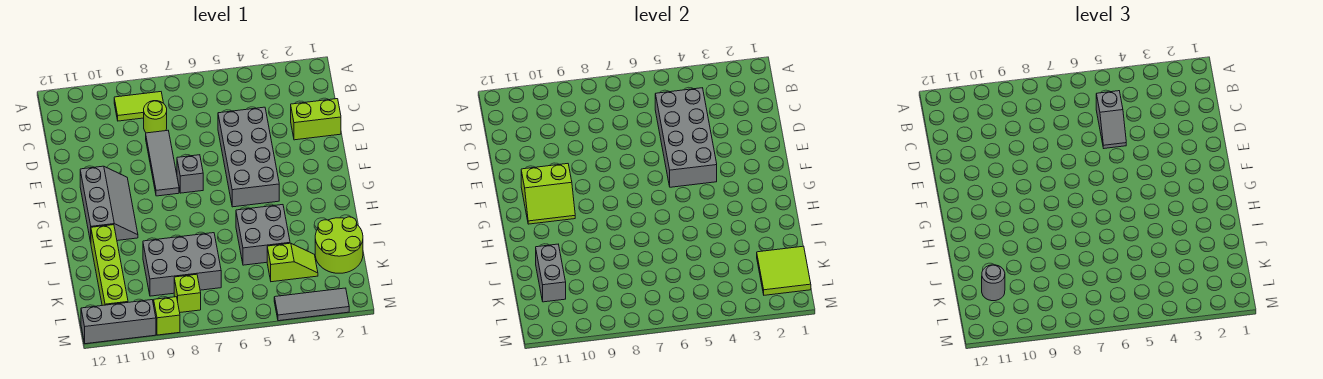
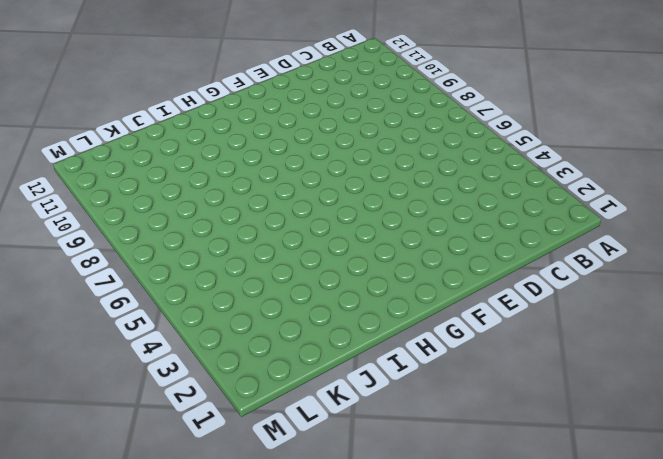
none -> lime 1x2 tile [114,92,163,121]
none -> lime 1x1 round brick [144,101,167,133]
none -> lime 1x2 brick [291,99,341,140]

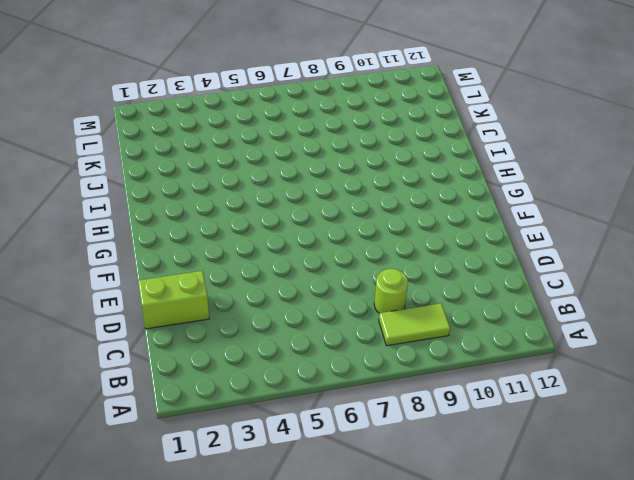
none -> grey 2x4 brick [218,107,279,207]
none -> grey 1x3 tile [146,130,179,196]
none -> grey 1x1 brick [177,155,203,193]

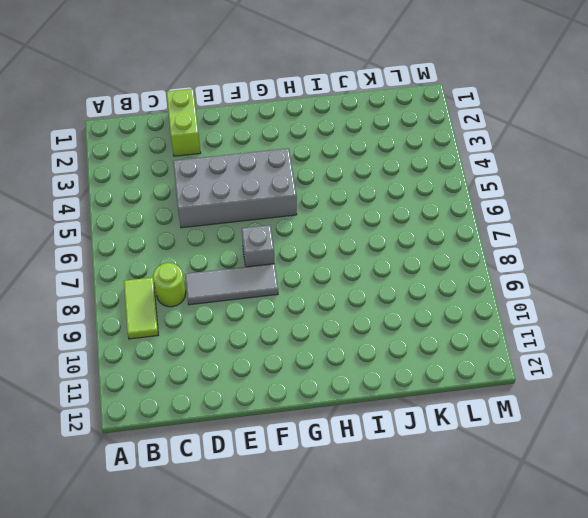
none -> grey 2x3 slope [80,166,138,242]
none -> grey 2x2 brick [236,205,290,265]
none -> lime 1x4 brick [91,225,128,306]

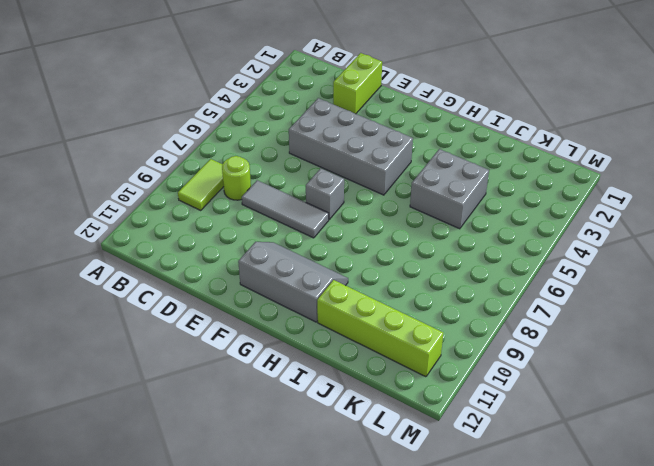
none -> lime 2x2 round brick [315,217,363,273]
none -> grey 2x3 brick [143,233,221,296]
none -> lime 1x2 slope [267,243,318,282]

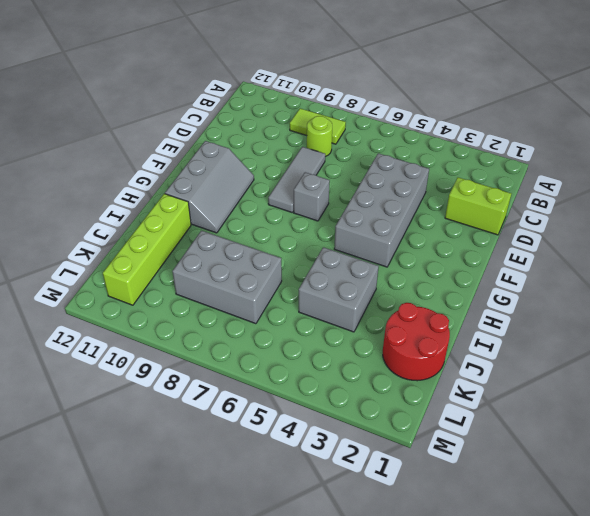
red 2x2 round brick [383,303,450,381] -> lime 2x2 round brick [315,217,363,273]
none -> lime 1x2 slope [267,243,318,282]
none -> lime 1x1 brick [174,274,201,312]
none -> grey 1x3 tile [274,288,349,321]

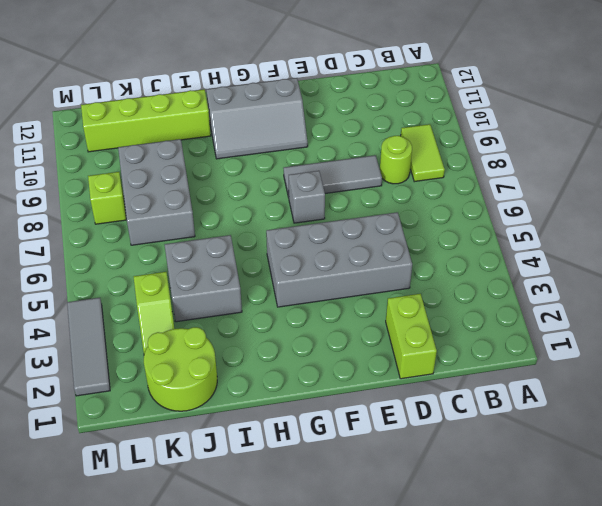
none -> lime 1x1 brick [154,297,180,335]
none -> grey 1x3 brick [81,300,156,344]
none -> grey 2x4 brick [655,88,717,187]

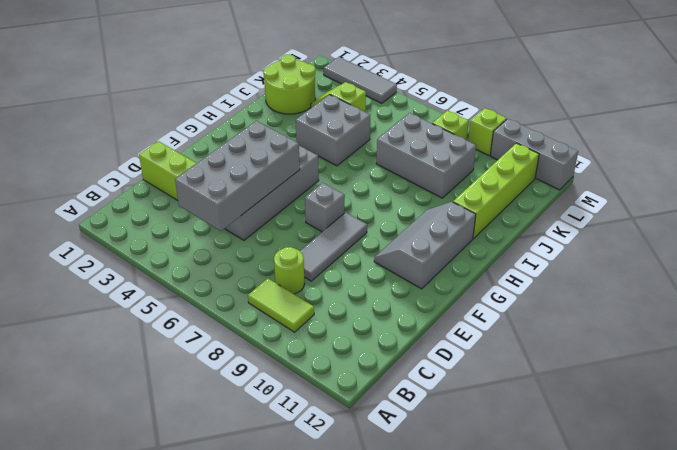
none -> lime 2x2 slope [521,164,575,224]
none -> grey 1x2 brick [536,244,566,302]
none -> lime 2x2 tile [757,246,811,295]

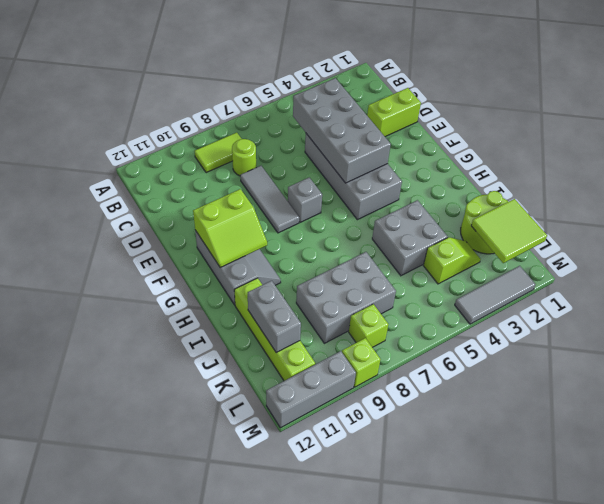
none -> grey 1x2 slope [1096,91,1126,148]
none -> grey 1x1 round brick [982,265,1005,301]

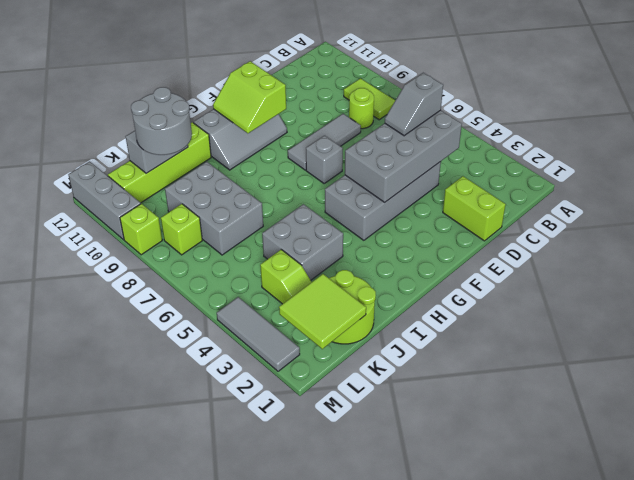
grey 2x2 round brick [131,87,192,155] -> grey 1x1 round brick [982,265,1005,301]

